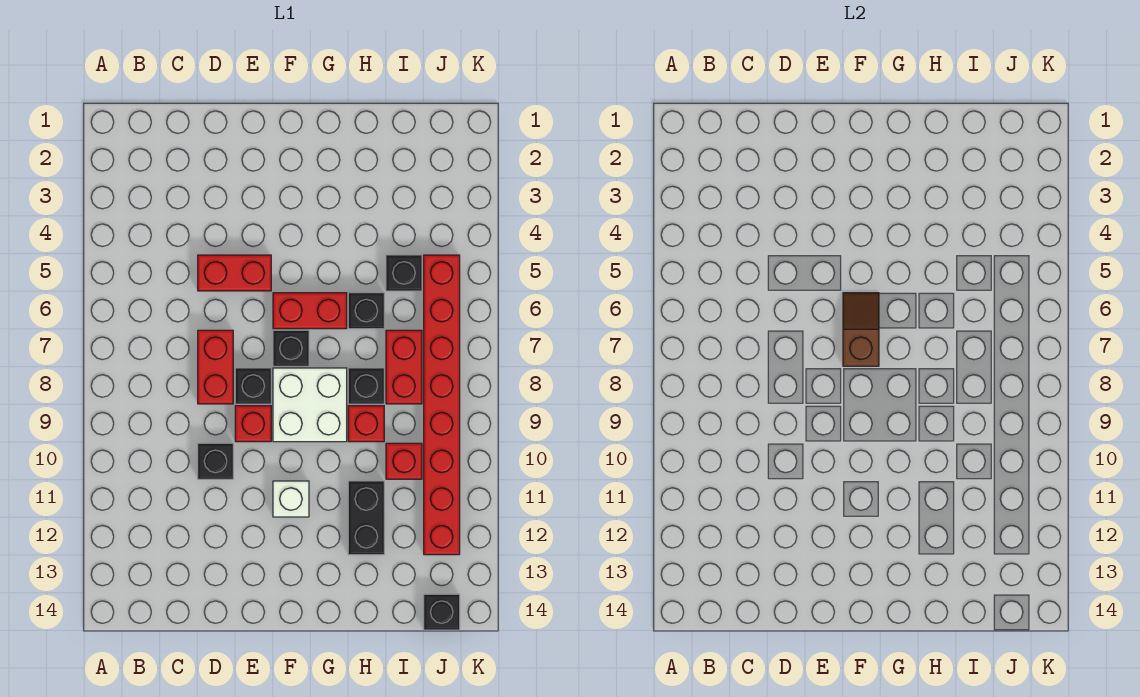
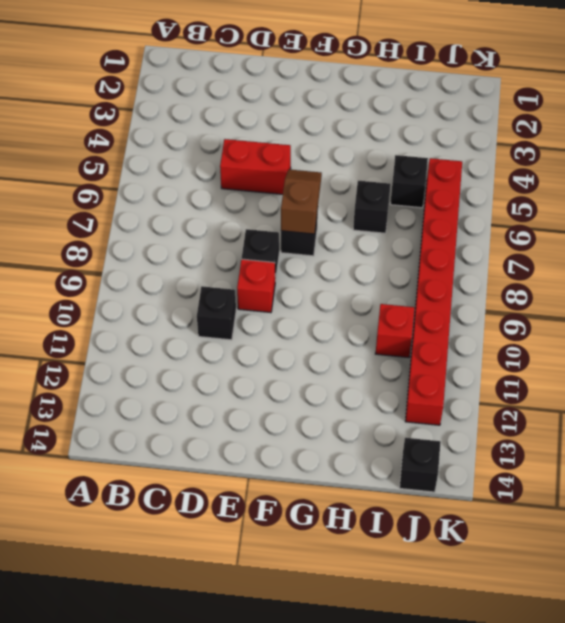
none -> red 1x2 brick [198,330,233,404]
none -> red 1x2 brick [273,293,347,329]
none -> white 2x2 brick [273,368,347,442]

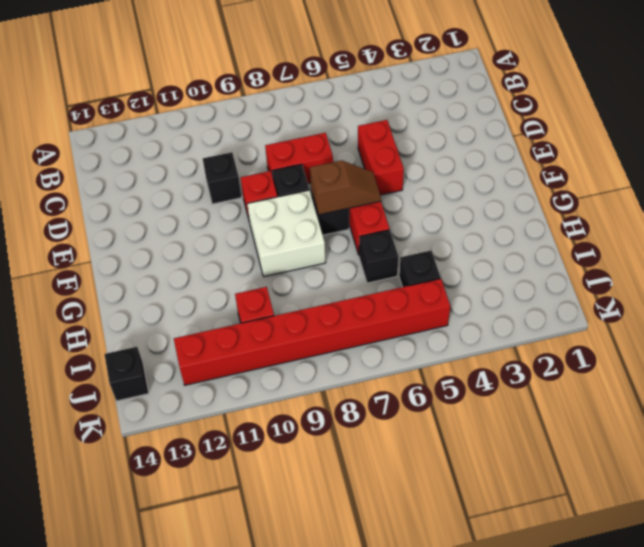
none -> white 1x1 brick [273,481,309,517]
none -> black 1x1 brick [348,368,384,404]
none -> red 1x1 brick [348,406,384,442]

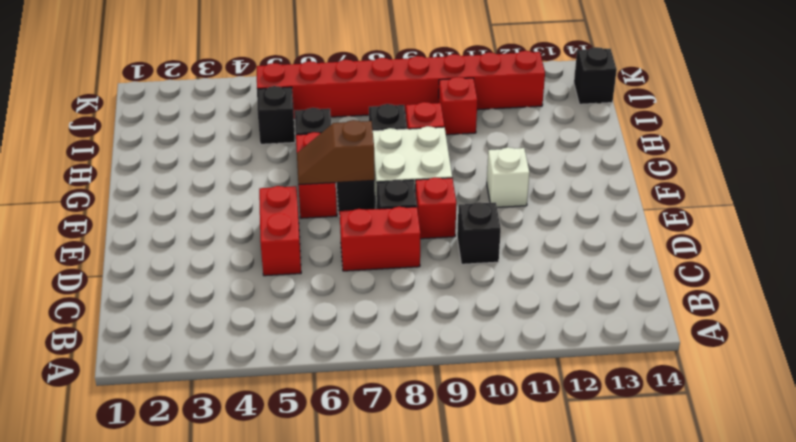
none -> black 1x2 brick [348,481,384,555]
none -> red 1x2 brick [386,330,422,404]

